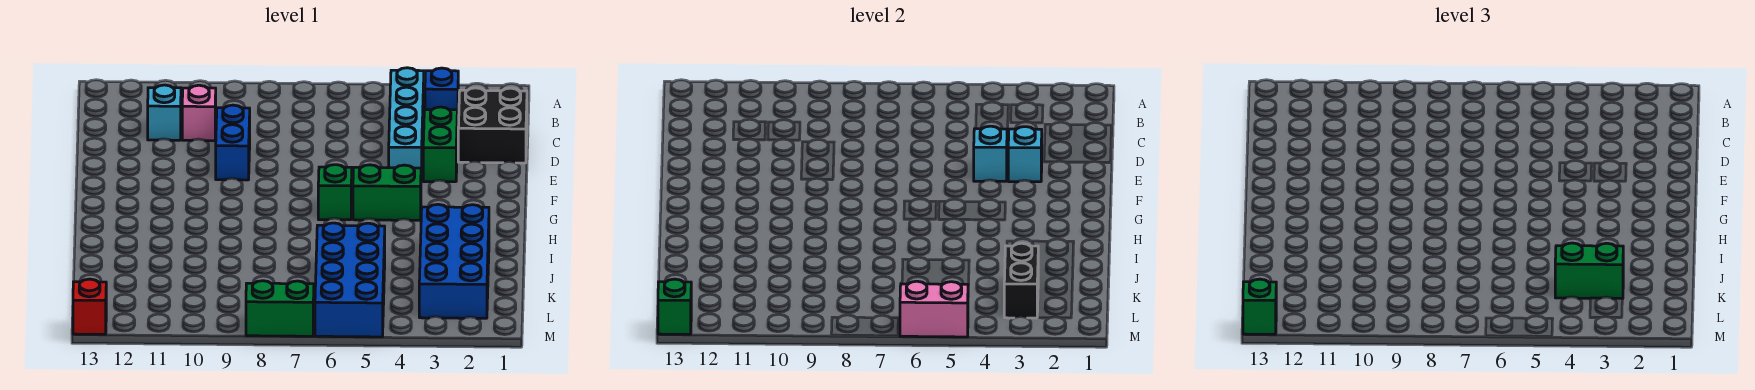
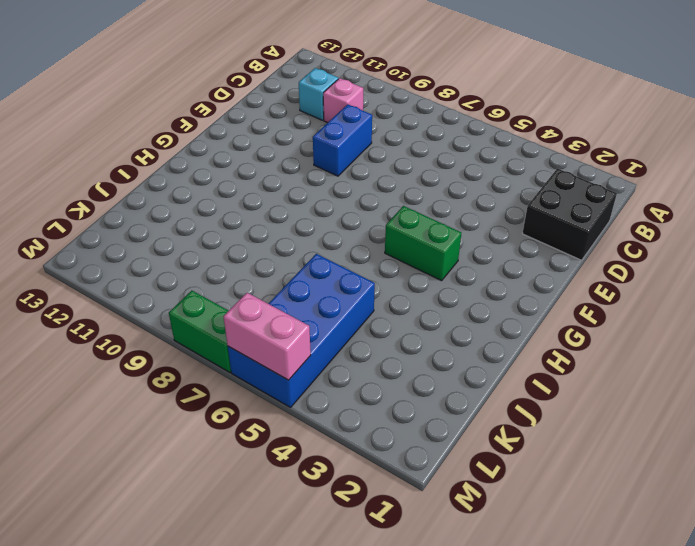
none -> blue 1x1 brick [425,68,458,123]
none -> cyan 1x4 brick [389,68,424,181]
none -> green 1x2 brick [423,107,457,182]

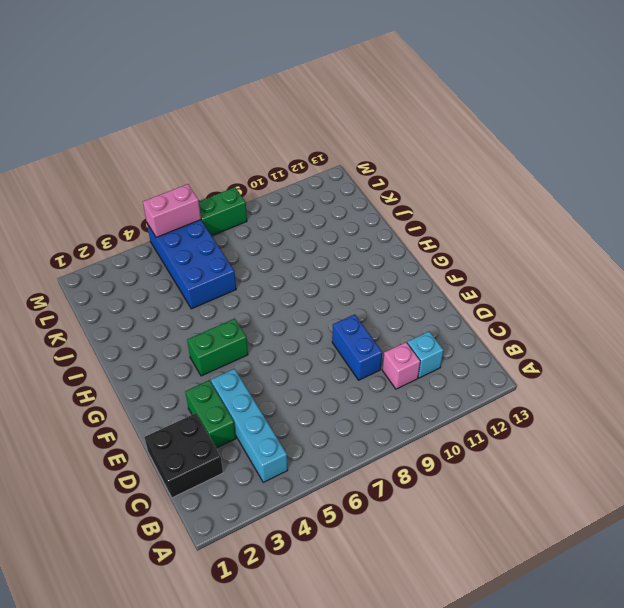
none -> blue 1x1 brick [425,68,458,123]
none -> green 1x1 brick [318,165,352,220]
none -> blue 2x4 brick [419,204,489,318]

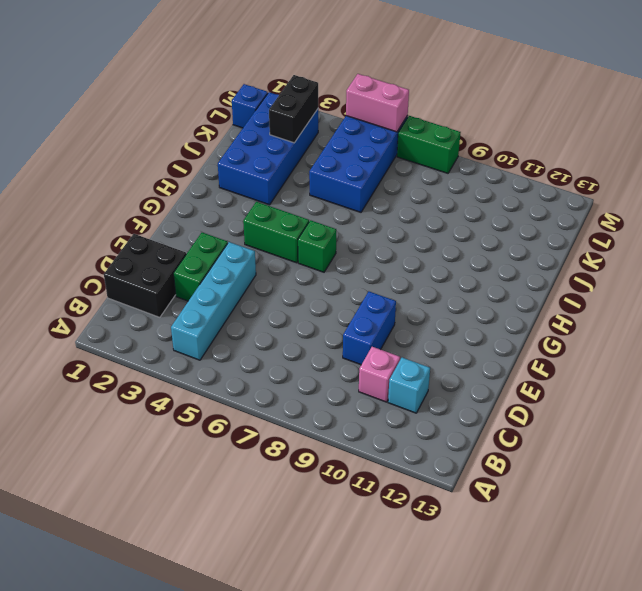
blue 1x1 brick [232,84,268,128] -> blue 1x1 brick moved to [425,68,458,123]
none -> red 1x1 brick [73,279,106,334]
none -> cyan 1x1 brick [1008,127,1042,182]
none -> cyan 1x1 brick [974,126,1007,181]

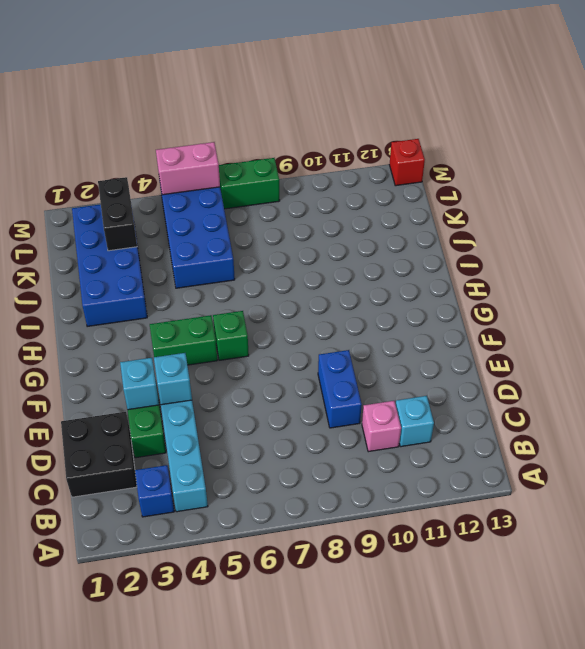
none -> green 1x1 brick [658,279,691,334]
none -> green 1x2 brick [1555,243,1623,299]
none -> green 1x1 brick [1243,279,1276,334]

